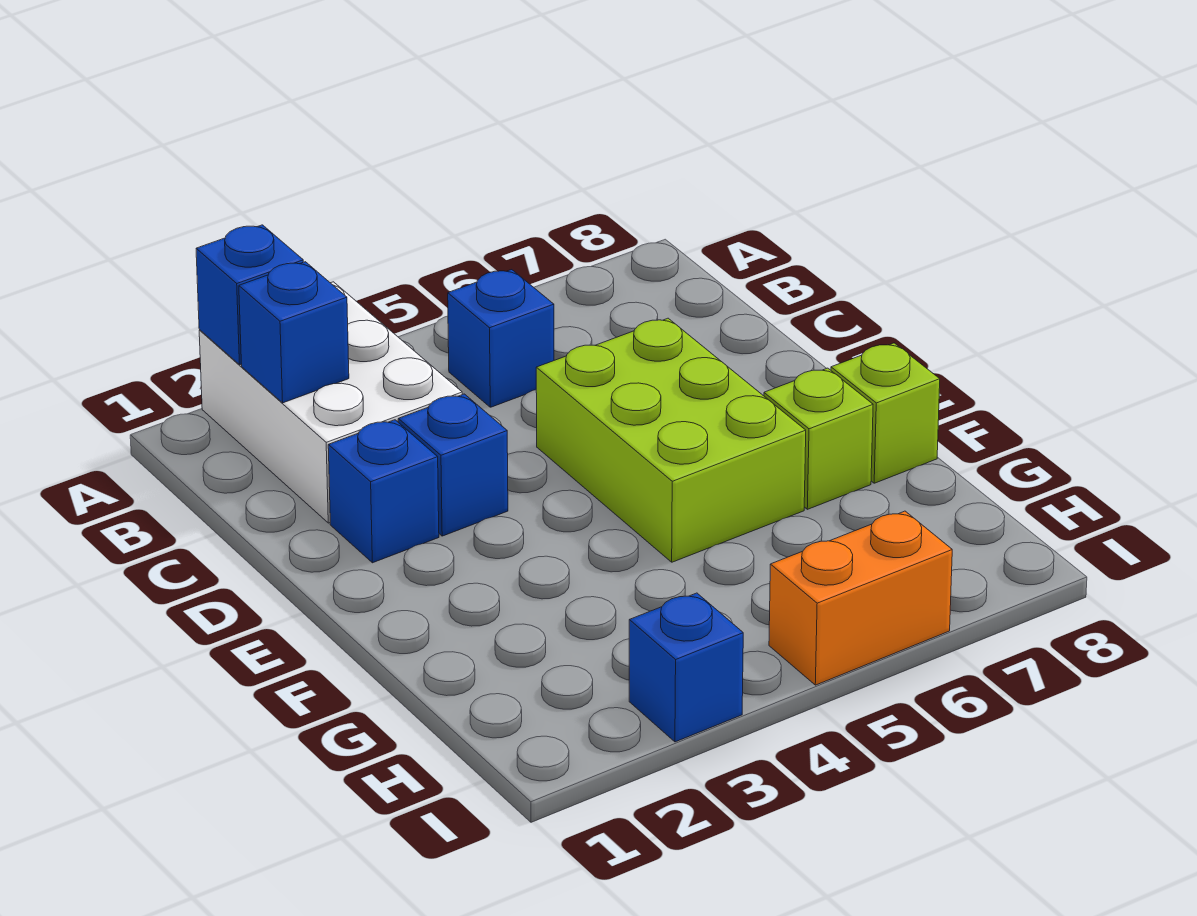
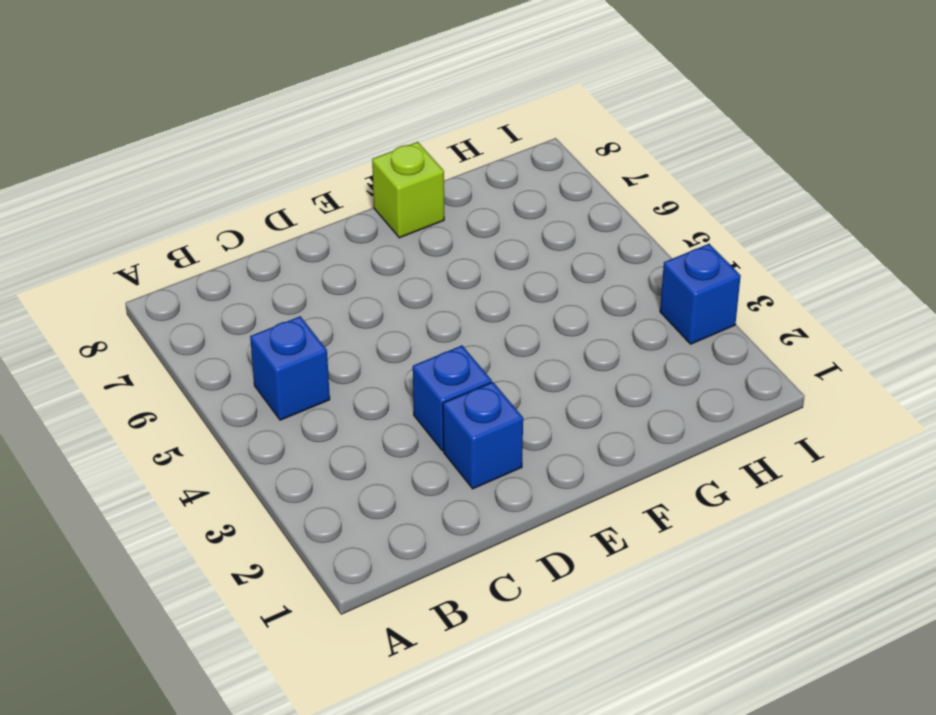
none -> white 2x3 brick [199,282,462,523]
none -> lime 2x3 brick [536,318,806,562]

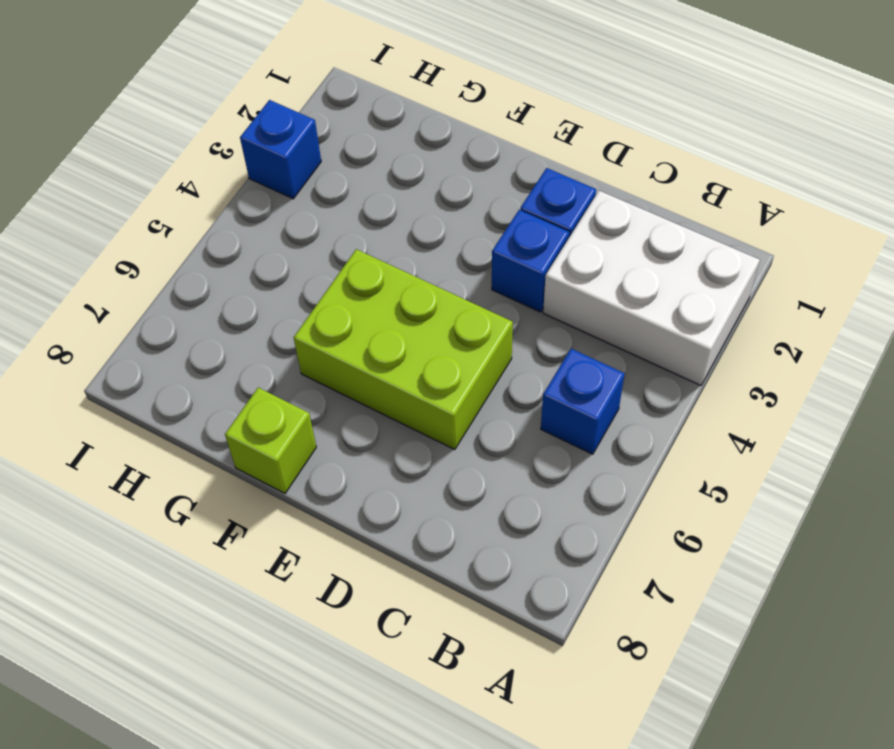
none -> lime 1x1 brick [764,368,873,509]
none -> orange 1x2 brick [769,511,952,685]

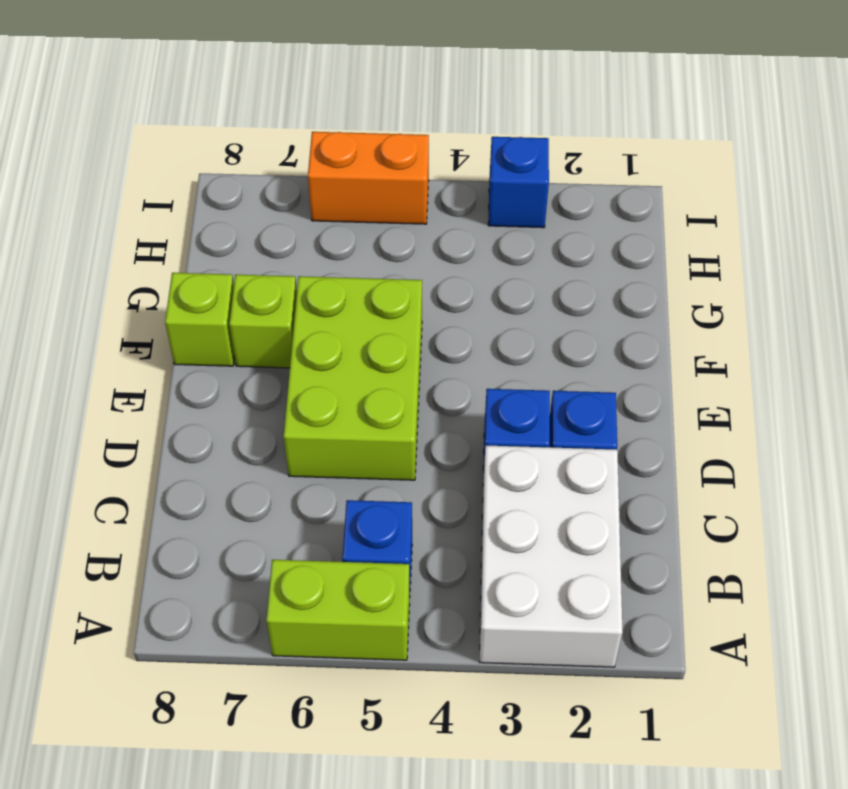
lime 1x2 brick [266,560,410,660] -> none
none -> blue 1x1 brick [196,225,303,365]
none -> blue 1x1 brick [239,262,349,403]

